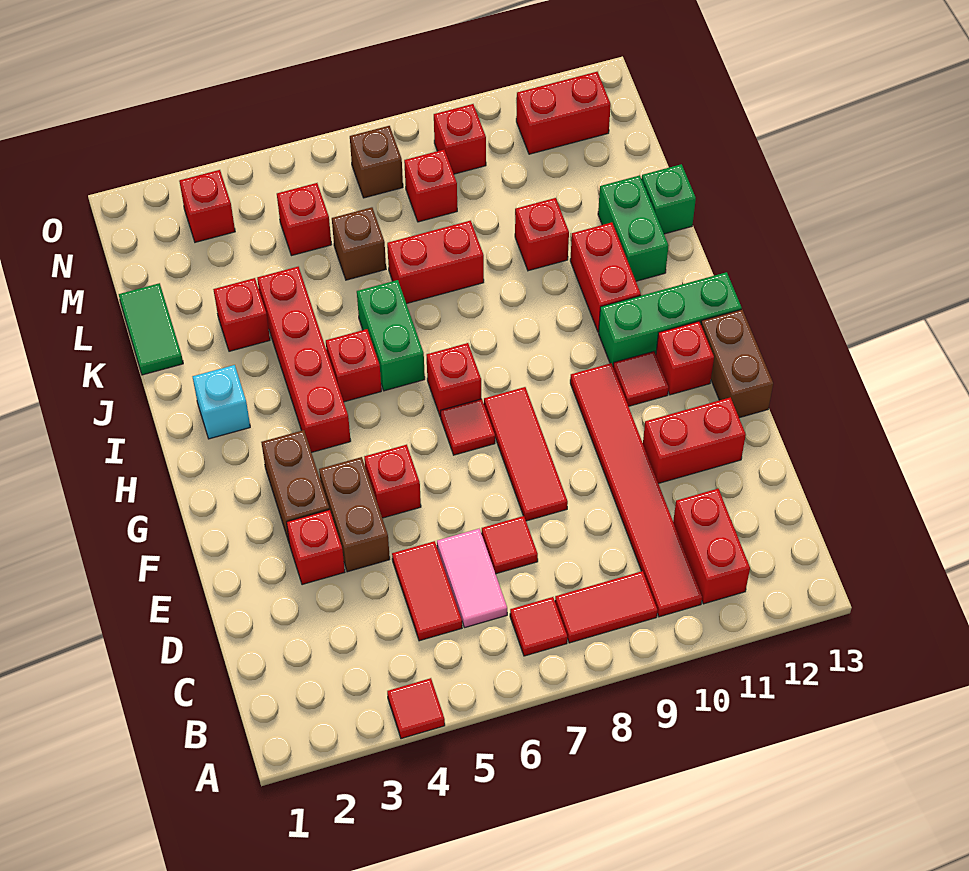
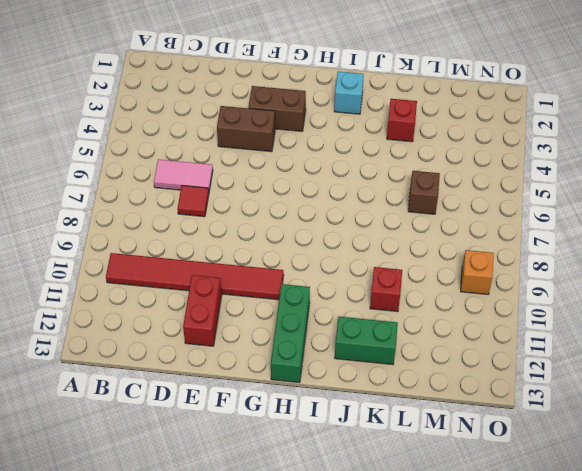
orange 1x1 brick [461,250,494,294] -> red 1x1 brick [434,104,486,174]
none -> red 1x1 tile [387,678,445,739]
none -> red 1x1 tile [510,597,567,656]
none -> red 1x2 tile [555,571,658,643]
none -> red 1x2 brick [673,488,750,604]

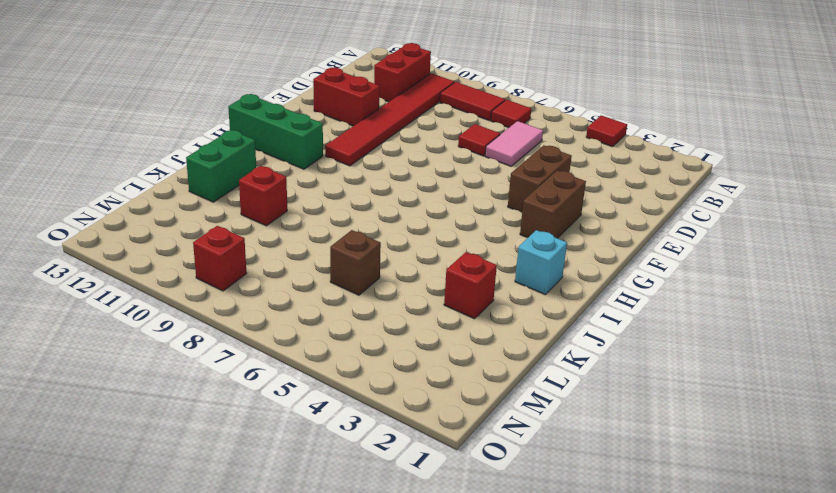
none -> red 1x2 tile [392,541,462,641]
none -> red 1x1 brick [287,510,345,585]
none -> red 1x3 tile [484,387,568,521]
none -> red 1x1 brick [364,445,421,518]

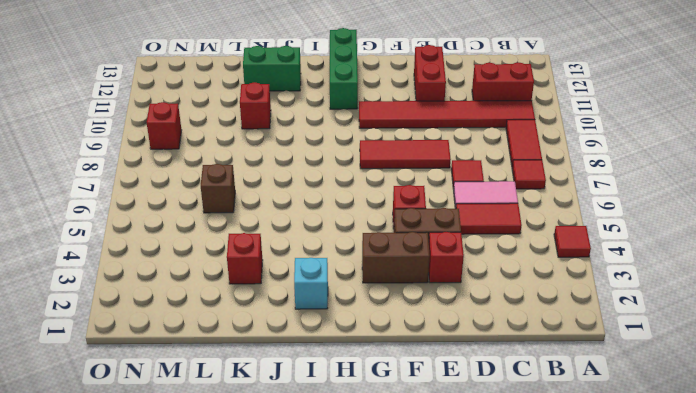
none -> brown 1x2 brick [701,309,773,418]
none -> red 1x1 tile [441,399,495,455]
none -> red 1x1 tile [613,351,669,406]
none -> red 1x1 brick [656,321,714,395]

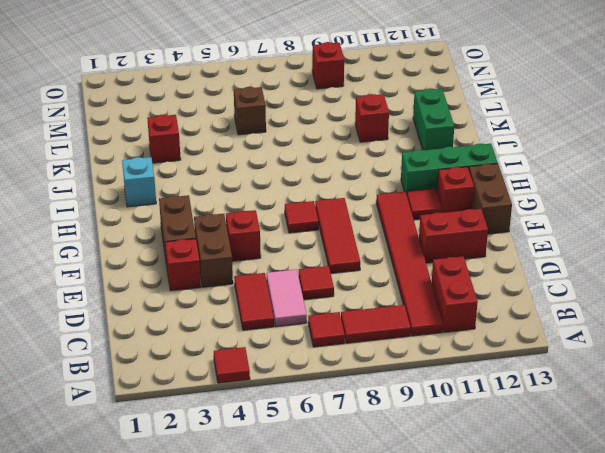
none -> red 1x4 brick [257,267,351,452]
none -> red 1x1 brick [427,343,481,417]
none -> red 1x1 brick [326,329,381,402]
none -> green 1x2 brick [357,280,425,391]

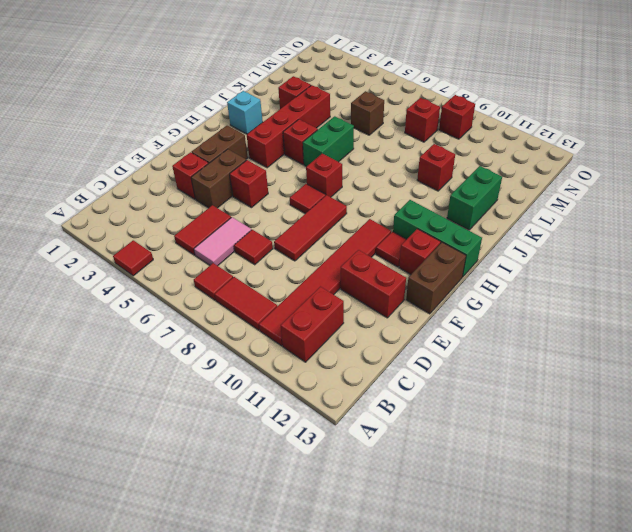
none -> red 1x2 brick [570,223,641,332]
none -> green 1x2 tile [119,283,183,375]
none -> red 1x2 brick [387,221,484,304]
none -> green 1x1 brick [642,164,696,234]

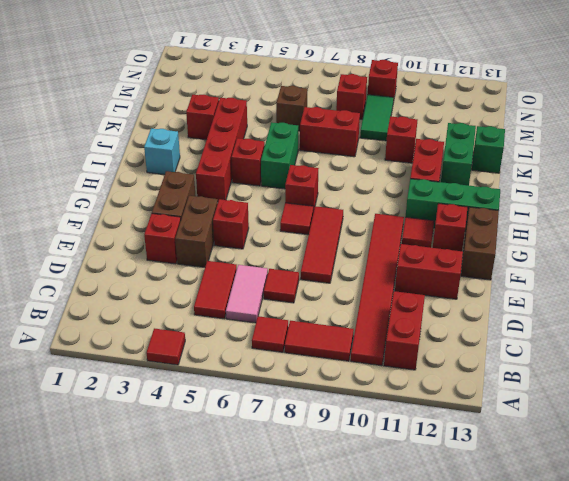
green 1x2 tile [360,95,394,141] -> green 1x2 tile moved to [119,283,183,375]
none -> red 1x1 brick [277,183,332,256]
none -> red 1x1 brick [179,170,235,242]
none -> brown 1x1 brick [350,126,403,198]
none -> red 1x2 brick [516,72,611,154]

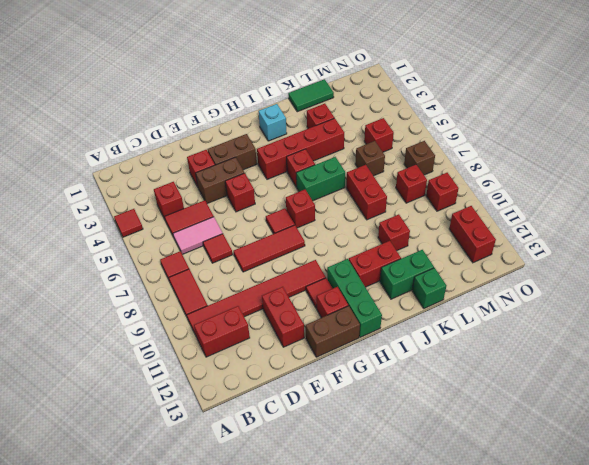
red 1x1 brick [154,182,184,219] -> red 1x1 brick moved to [179,170,235,242]

